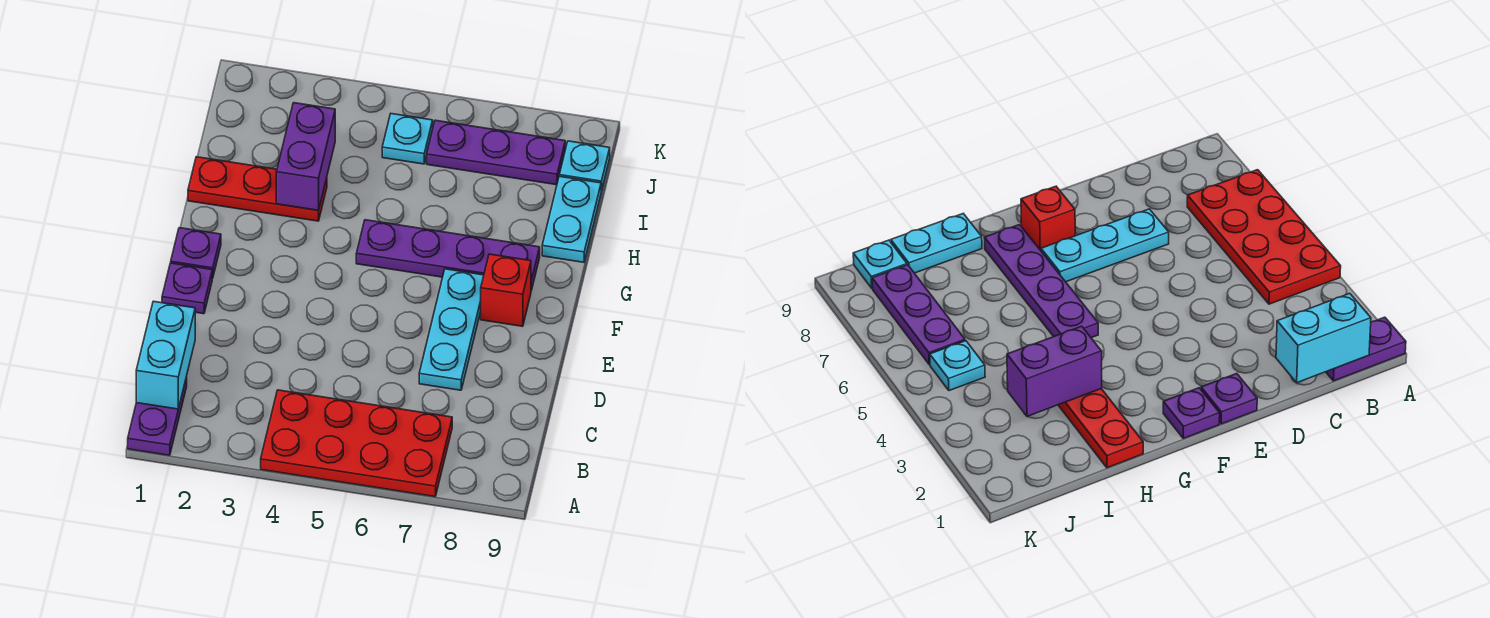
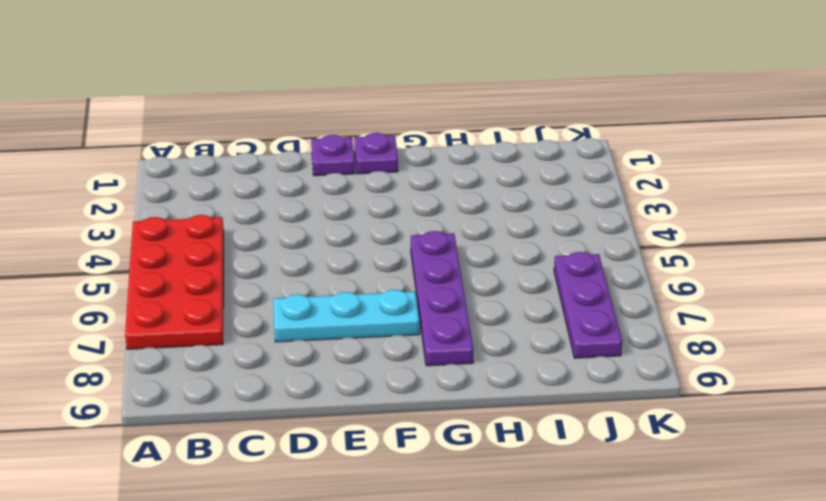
none -> purple 1x2 plate [128,377,187,455]
none -> red 1x1 brick [481,254,531,326]
none -> red 1x3 plate [188,157,327,221]

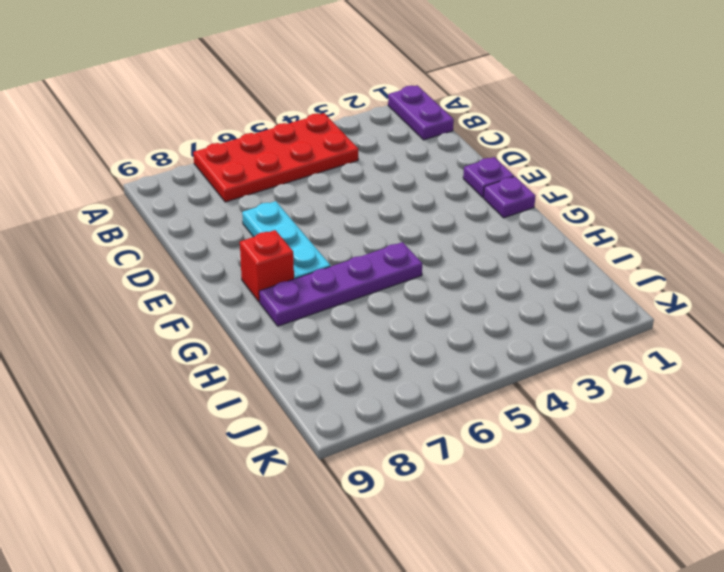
none -> red 1x3 plate [188,157,327,221]
none -> cyan 1x2 plate [542,176,601,262]
none -> cyan 1x1 plate [382,114,433,164]

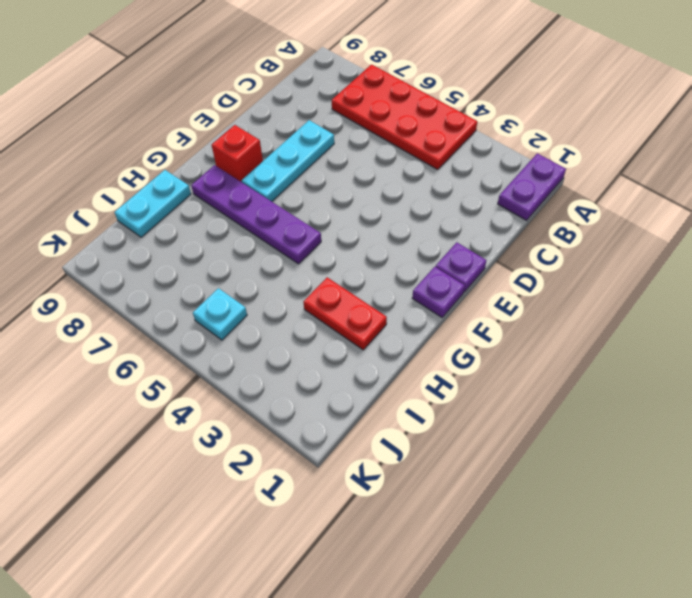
red 1x2 plate [304,277,387,350] -> red 1x3 plate [188,157,327,221]
none -> purple 1x3 plate [427,120,565,185]
none -> cyan 1x1 plate [559,141,610,191]
none -> cyan 1x2 brick [136,301,195,409]

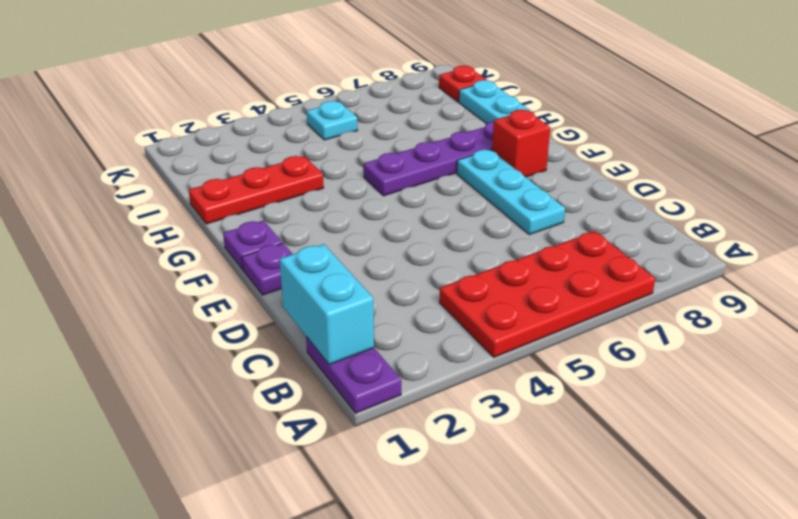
red 1x1 plate [439,66,488,102] -> cyan 1x1 plate [559,141,610,191]
none -> purple 1x3 plate [427,120,565,185]
none -> purple 1x2 brick [276,103,335,210]

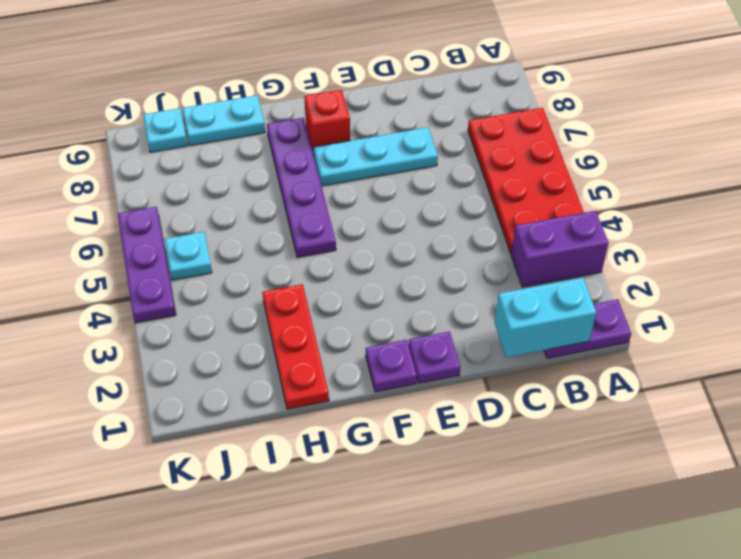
purple 1x2 brick [511,211,609,287] -> purple 1x2 brick moved to [276,103,335,210]
purple 1x3 plate [118,207,176,323] -> purple 1x3 plate moved to [427,120,565,185]

